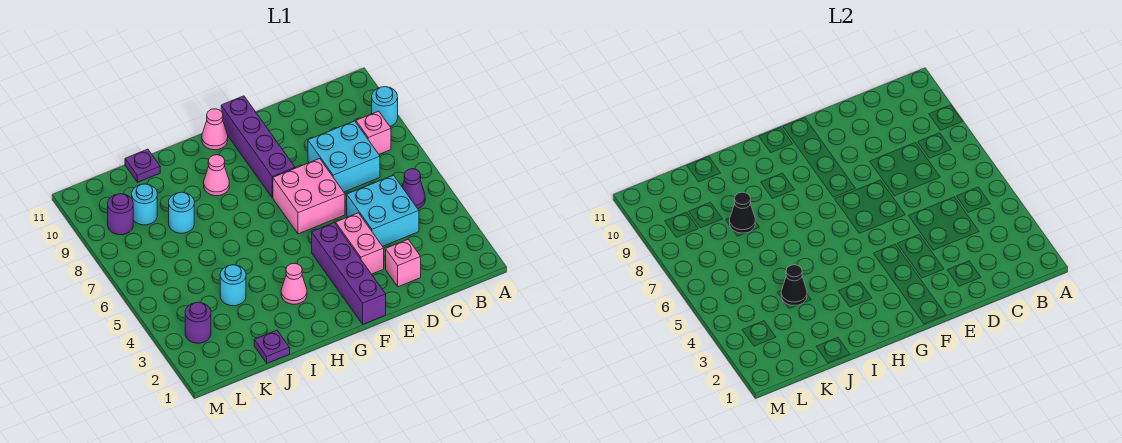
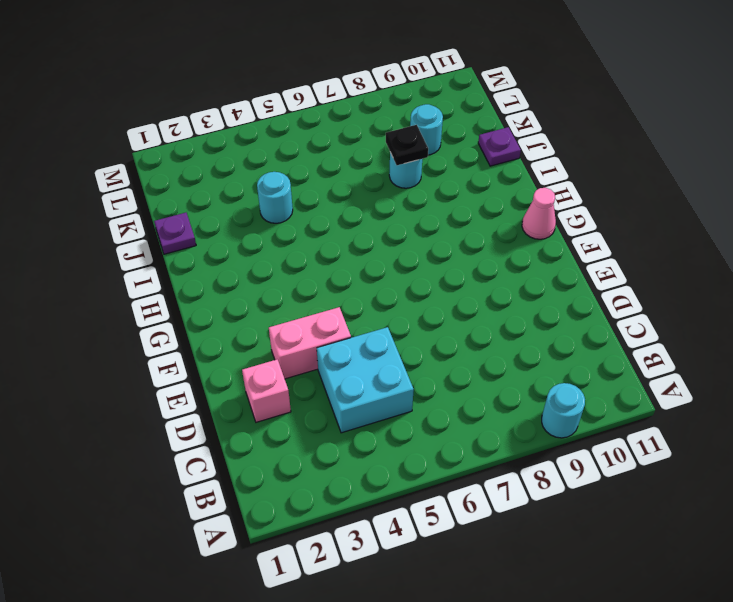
black 1x1 plate [386,125,428,165] -> black 1x1 cone [730,192,755,233]
none -> purple 1x1 cone [402,169,425,209]
none -> pink 1x1 brick [356,111,391,154]
none -> cyan 2x2 brick [308,121,380,192]

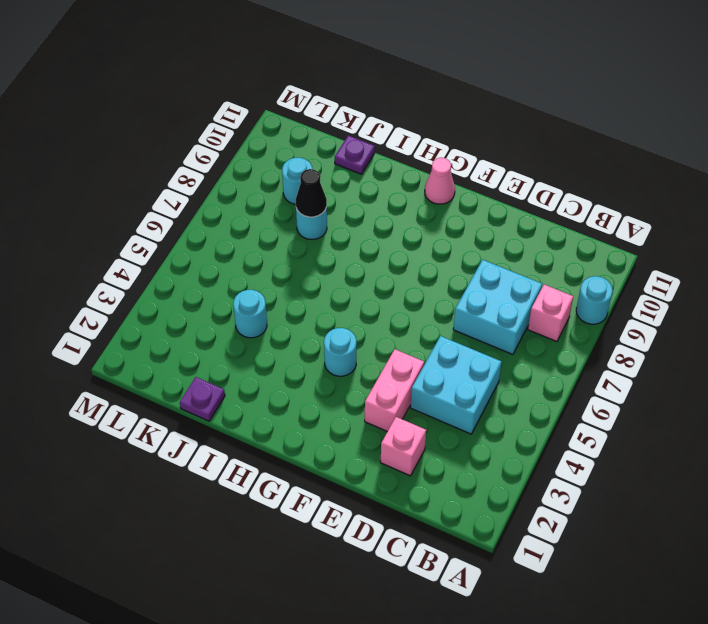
cyan 1x1 round brick [324,328,356,376] -> none
none -> purple 1x1 cone [402,169,425,209]
none -> pink 2x2 brick [273,159,345,234]
none -> purple 1x4 brick [312,223,386,324]

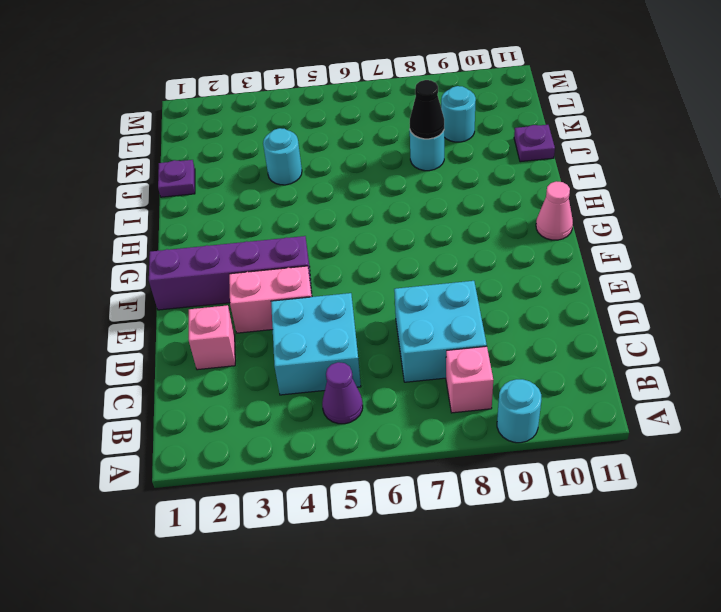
none -> pink 2x2 brick [273,159,345,234]
none -> purple 1x4 brick [221,96,295,198]
none -> pink 1x1 cone [281,263,307,304]

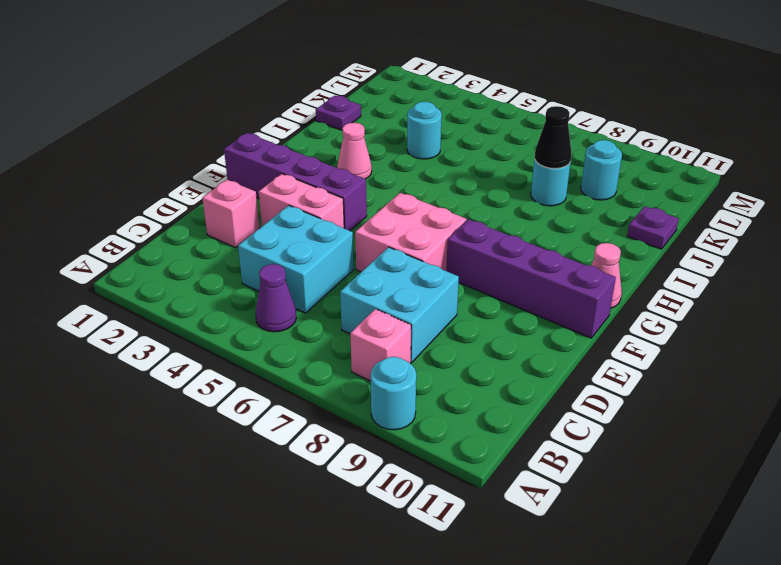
none -> pink 1x1 cone [204,155,229,196]
none -> purple 1x1 round brick [185,302,211,343]
none -> purple 1x1 round brick [108,194,133,235]

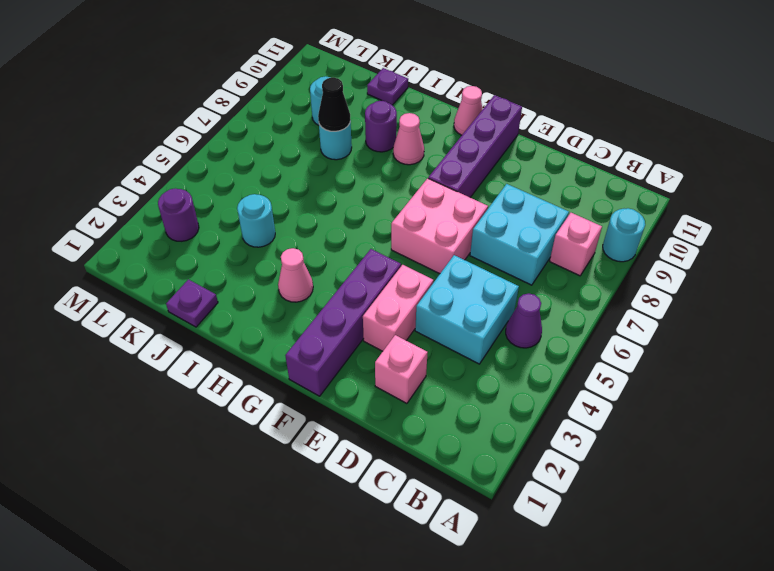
purple 1x1 round brick [365,101,397,152] -> purple 1x1 round brick moved to [108,194,133,235]
none -> black 1x1 cone [781,265,807,306]

